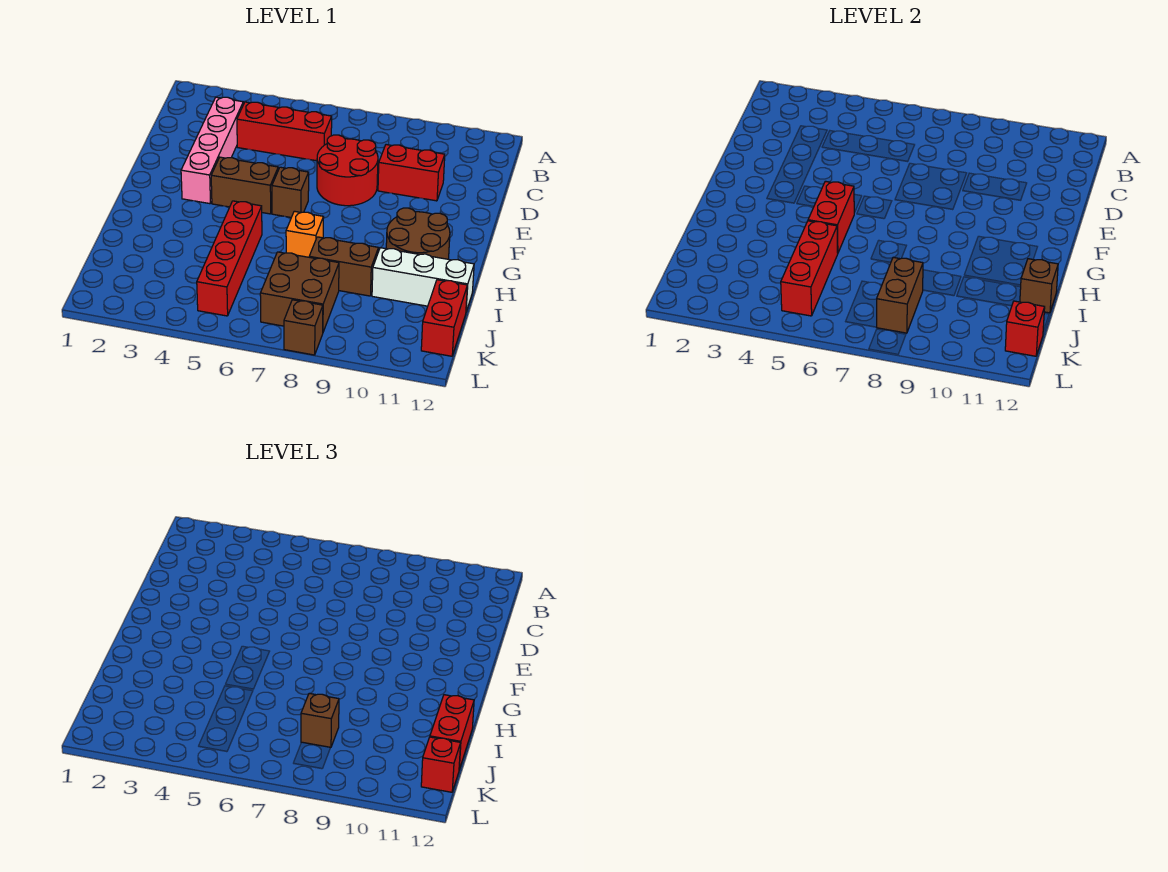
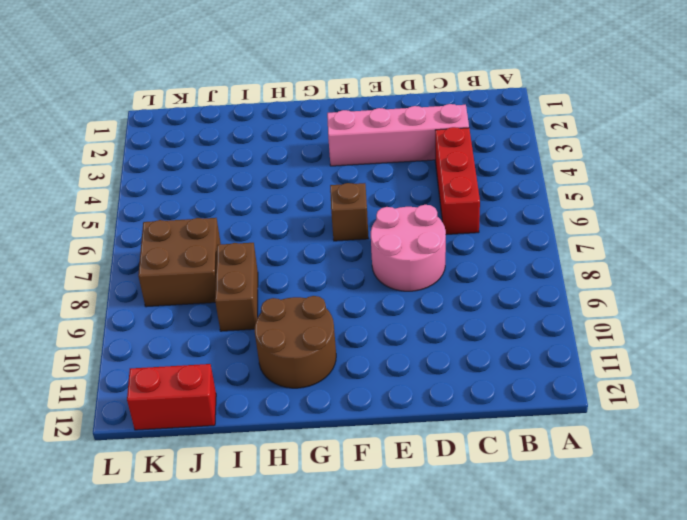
pink 2x2 round brick [371,205,446,291] -> red 2x2 round brick [317,135,378,206]
none -> red 1x2 brick [378,145,445,201]
none -> brown 1x2 brick [211,157,278,214]
none -> red 1x4 brick [197,201,262,316]

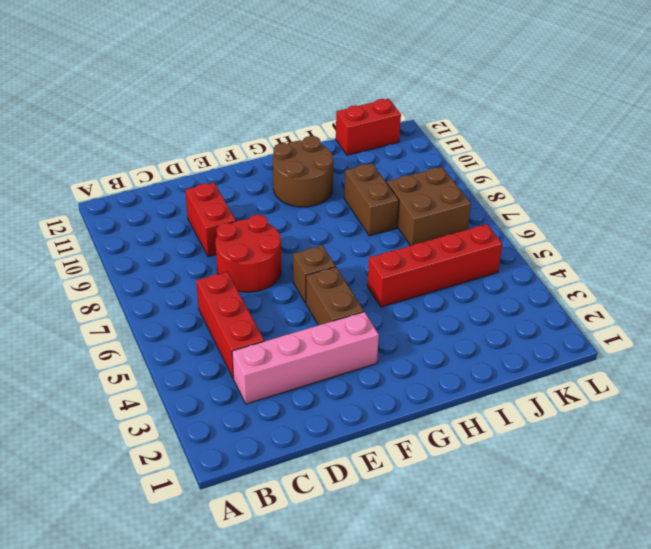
none -> orange 1x1 brick [286,211,324,257]
none -> white 1x3 brick [372,248,474,312]
none -> brown 1x1 brick [284,300,323,355]

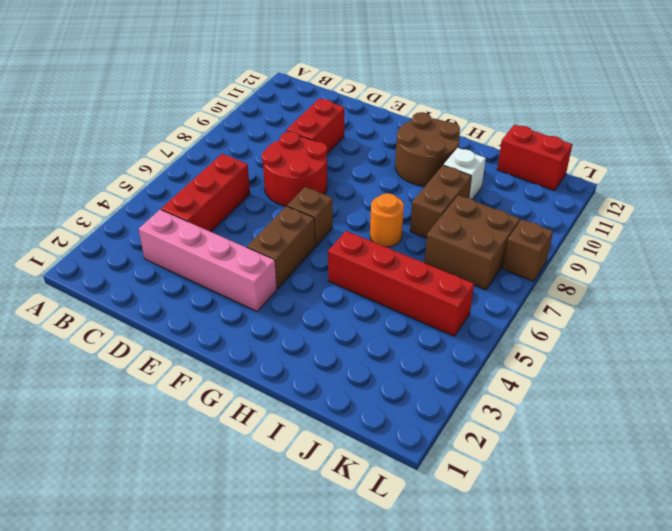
orange 1x1 round brick [370,193,404,247] -> orange 1x1 brick [286,211,324,257]
white 1x1 brick [444,148,486,199] -> white 1x3 brick [372,248,474,312]
none -> red 1x2 brick [808,181,854,253]
none -> red 1x3 brick [781,221,838,316]
none -> brown 1x1 brick [1020,259,1058,313]

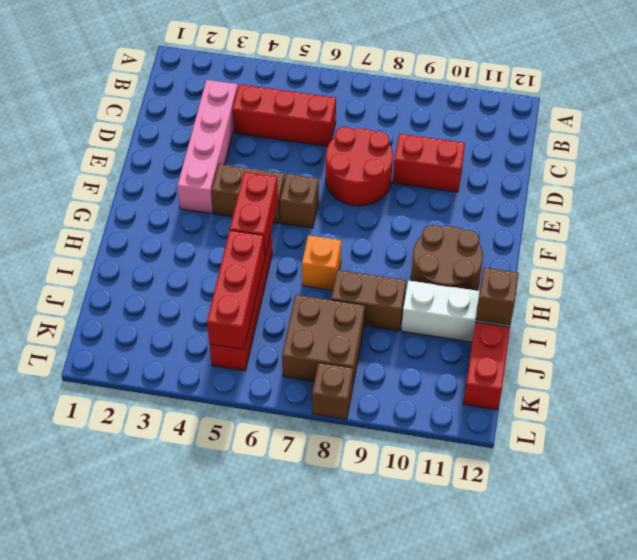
none -> brown 1x2 brick [877,257,923,333]
none -> red 1x1 brick [1005,301,1045,356]
none -> red 1x2 brick [430,695,474,769]

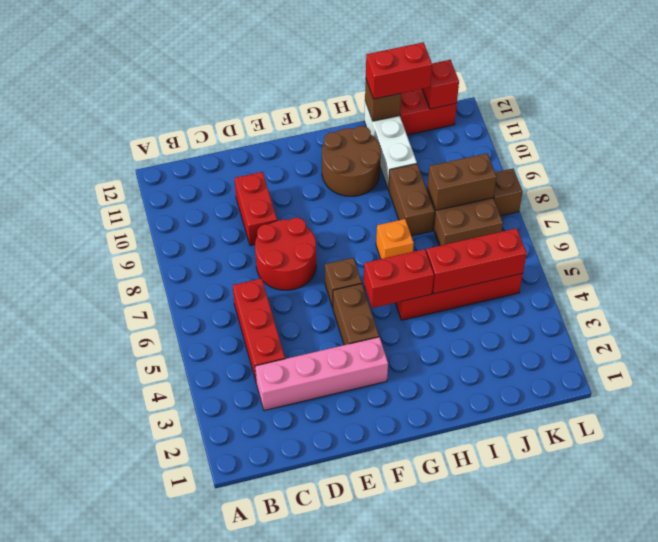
none -> brown 1x1 brick [301,693,339,748]
none -> red 1x1 brick [421,737,461,792]

